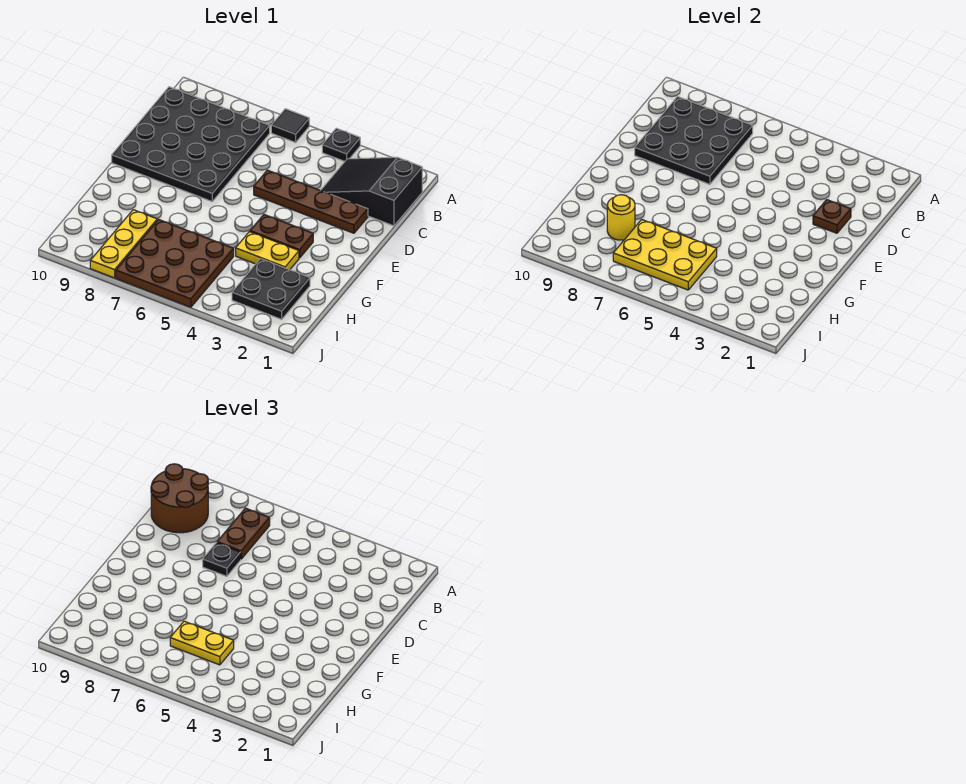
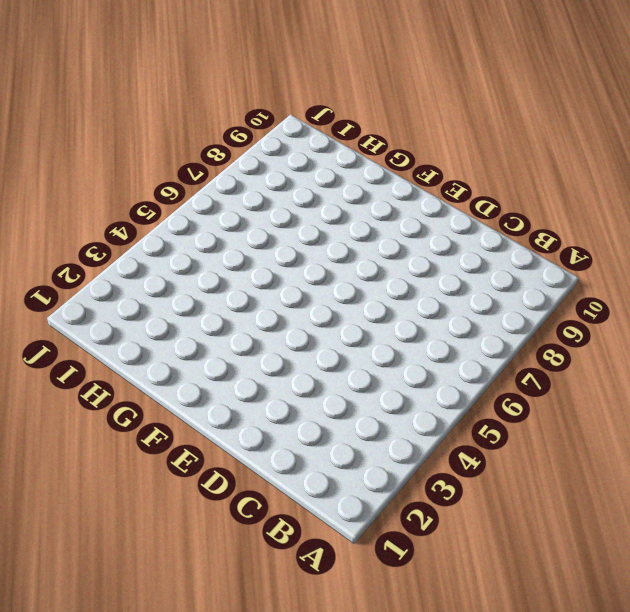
none -> black 1x1 plate [322,128,360,161]
none -> black 1x1 tile [271,109,309,143]
none -> black 2x3 slope [321,157,422,226]

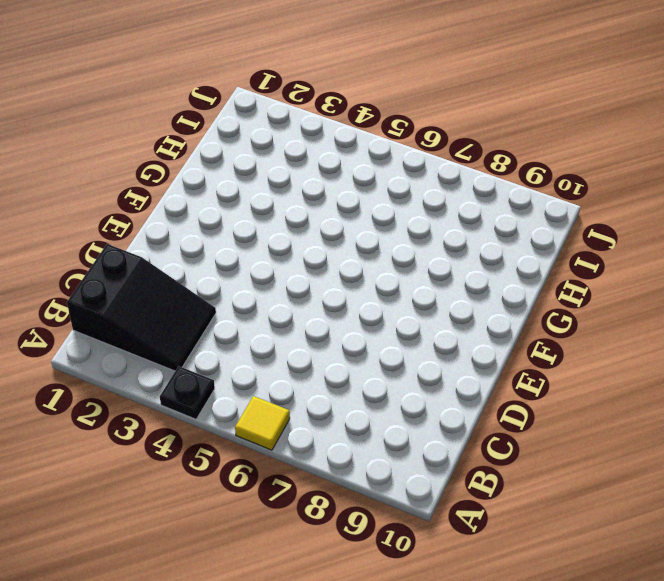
yellow 1x1 tile [235,396,290,450] -> black 1x1 tile [271,109,309,143]
none -> black 4x4 plate [112,87,270,201]
none -> brown 1x4 plate [254,170,368,233]
none -> brown 1x2 plate [250,215,313,258]

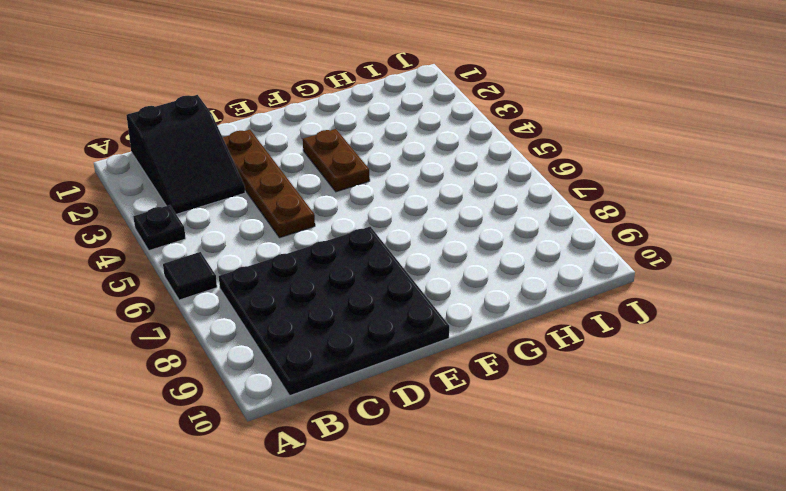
none -> yellow 1x2 plate [236,232,299,270]
none -> black 2x2 plate [232,259,310,319]
none -> brown 3x3 plate [116,219,234,307]

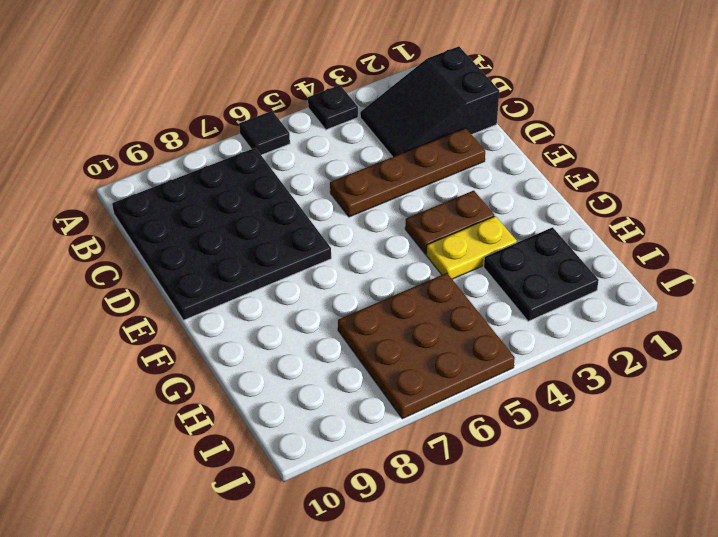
none -> yellow 1x3 plate [90,210,157,278]
none -> black 3x3 plate [635,97,753,184]
none -> brown 1x1 plate [813,200,851,233]

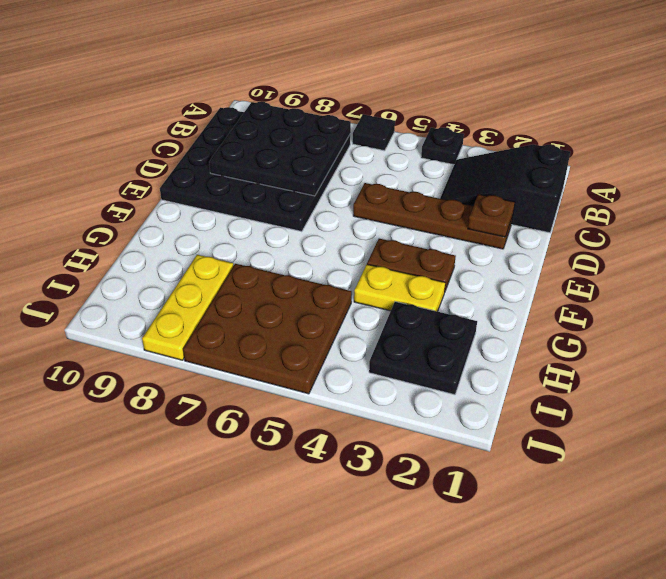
none -> yellow 2x3 plate [613,219,717,290]
none -> yellow 1x1 round brick [607,195,635,240]
none -> brown 1x2 plate [217,508,270,559]

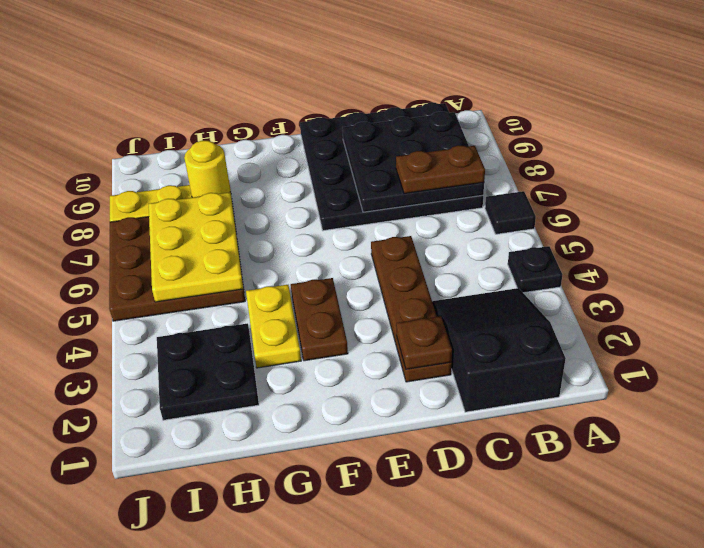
none -> brown 2x2 round brick [151,464,208,533]
none -> black 1x1 plate [203,543,241,576]
none -> yellow 1x2 plate [170,621,234,665]

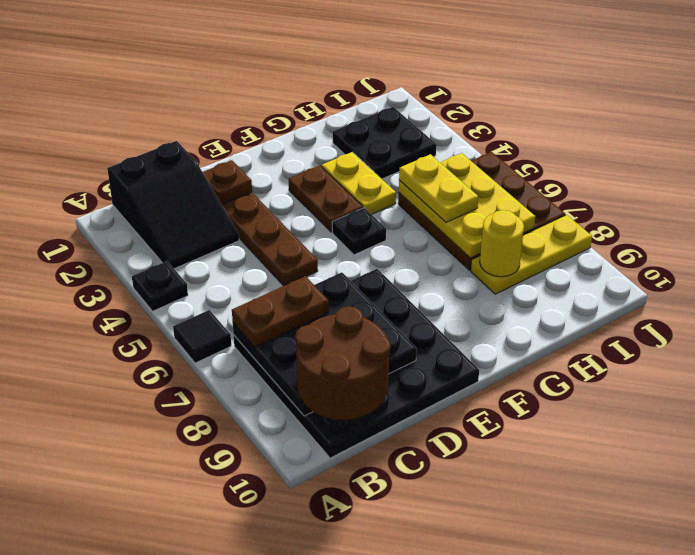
black 1x1 plate [332,208,386,255] -> black 1x1 plate moved to [203,543,241,576]

